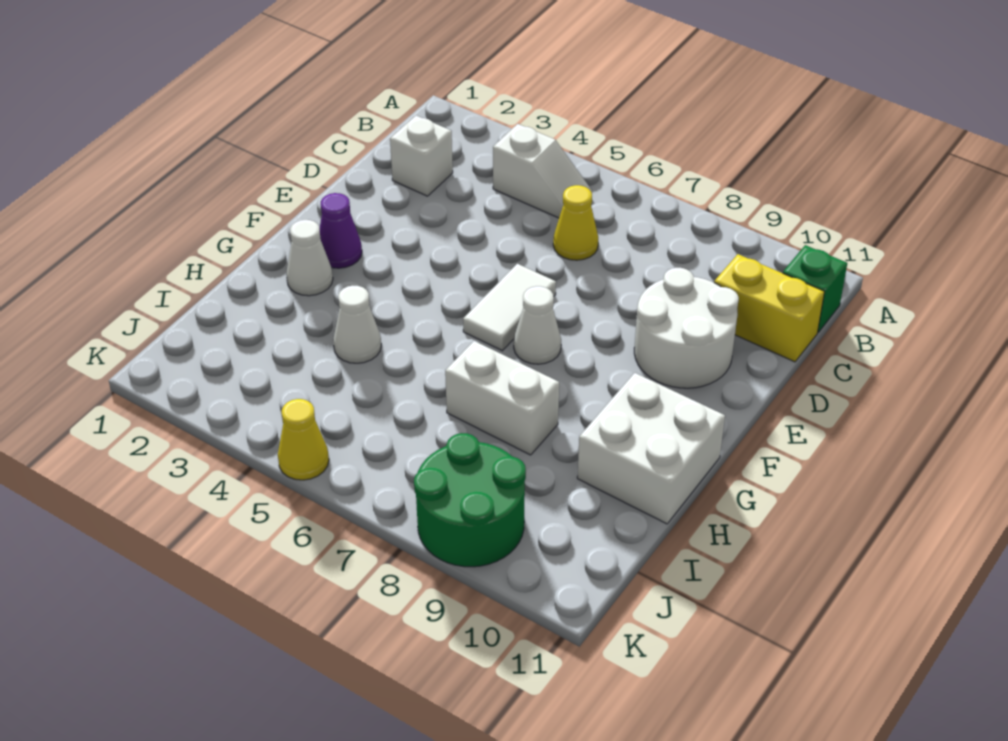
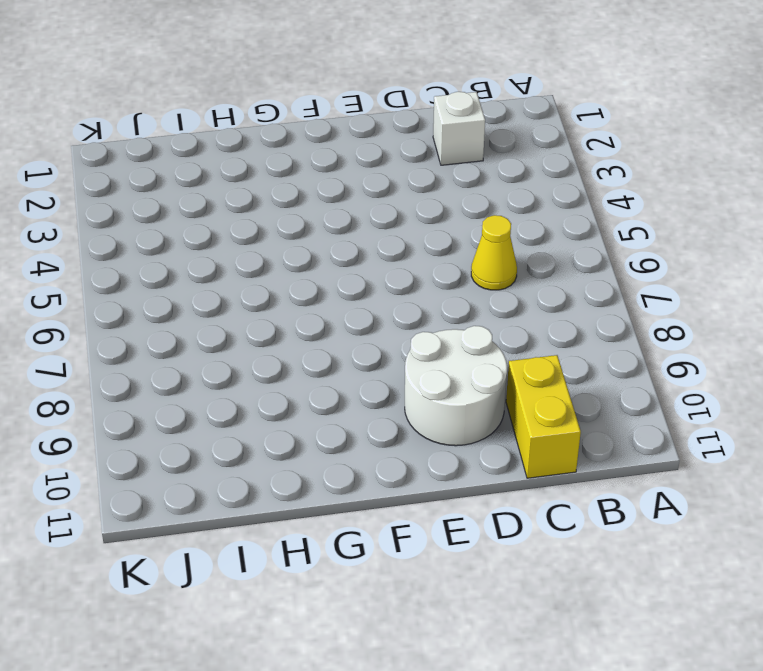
none -> white 1x2 slope [493,124,592,218]
none -> green 1x1 brick [783,245,847,332]
none -> white 1x2 tile [463,264,556,351]

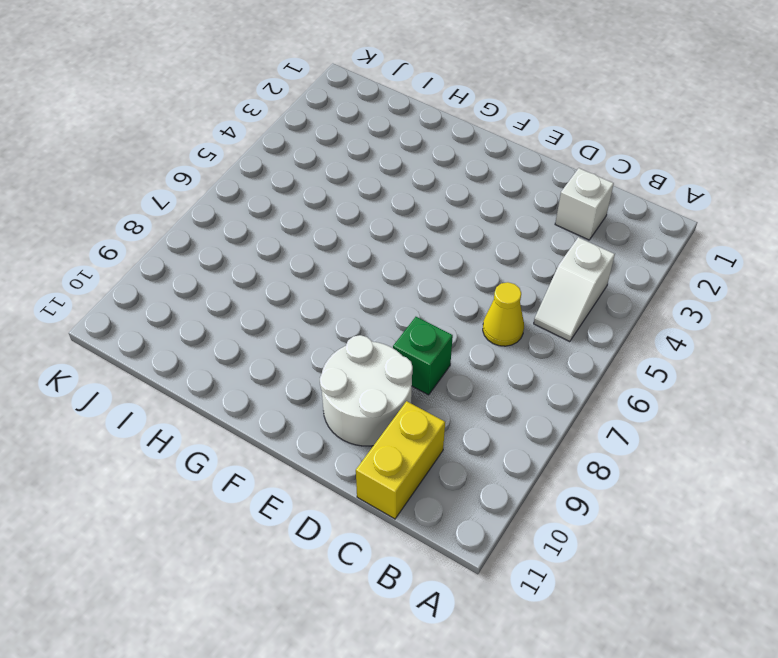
green 1x1 brick [393,317,453,395] -> green 1x1 brick moved to [783,245,847,332]
none -> white 1x2 tile [463,264,556,351]
none -> purple 1x1 cone [319,193,362,268]
none -> white 1x1 cone [514,286,561,364]

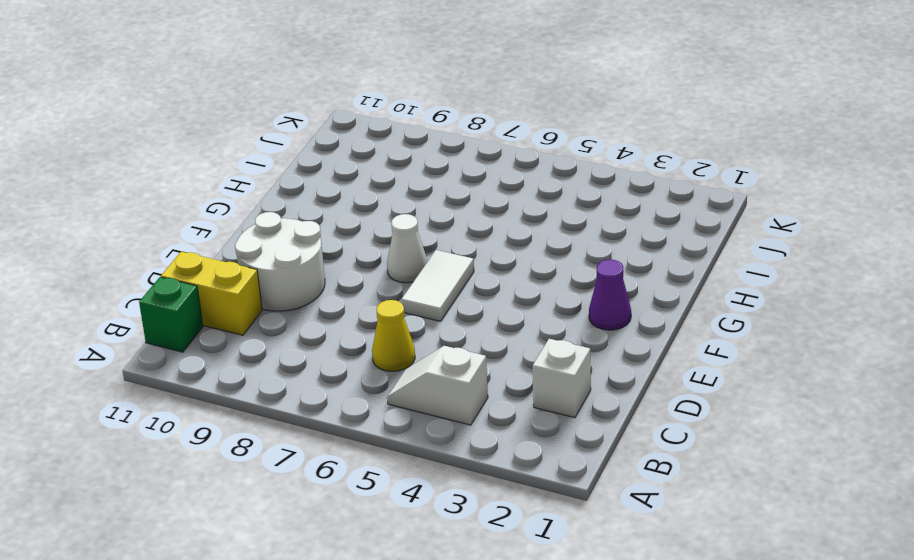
none -> white 1x1 cone [286,220,333,296]
none -> white 2x2 brick [577,373,725,524]
none -> white 1x1 cone [333,286,381,363]

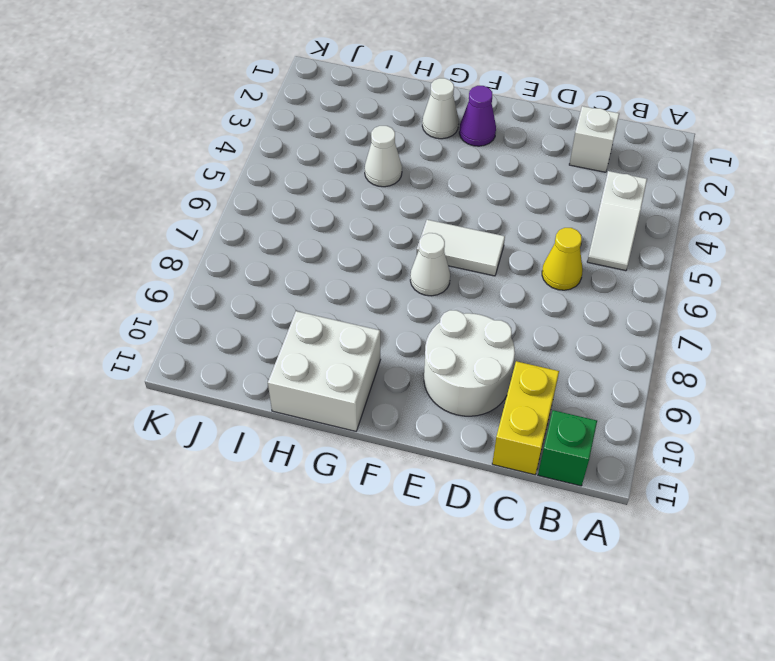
none -> white 1x2 brick [445,341,559,455]
none -> green 2x2 round brick [414,433,526,567]
none -> yellow 1x1 cone [278,399,329,480]

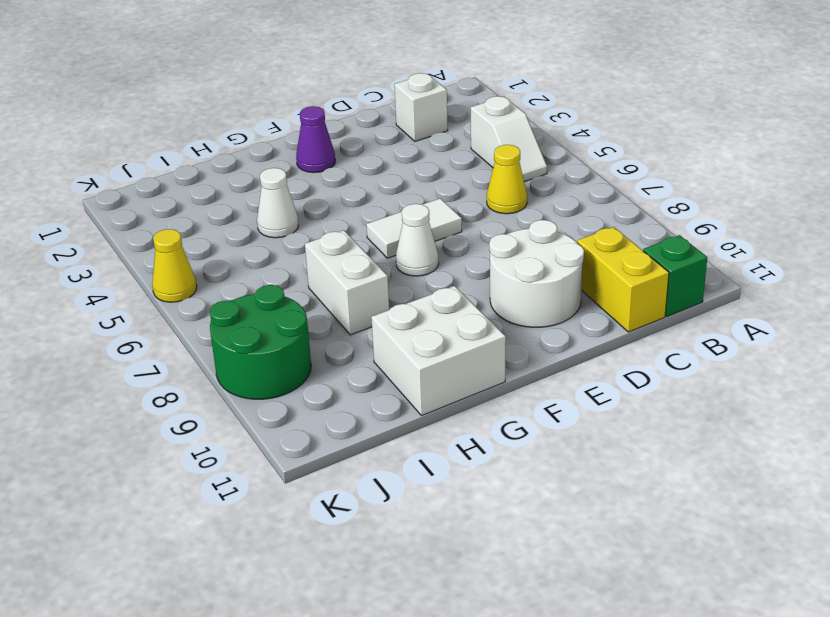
none -> white 1x1 cone [286,220,333,296]

